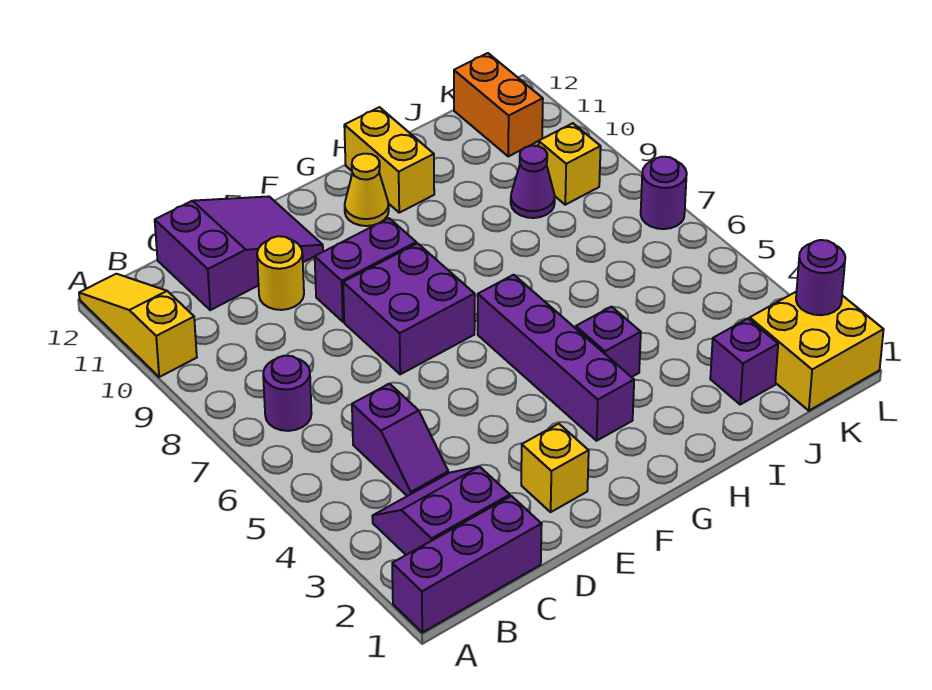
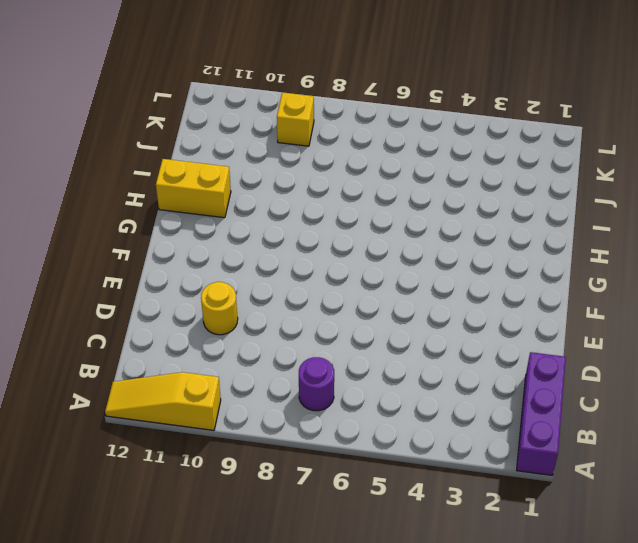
none -> purple 2x2 slope [372,467,510,555]
none -> purple 1x2 slope [352,384,448,496]
none -> purple 2x3 slope [155,196,323,310]

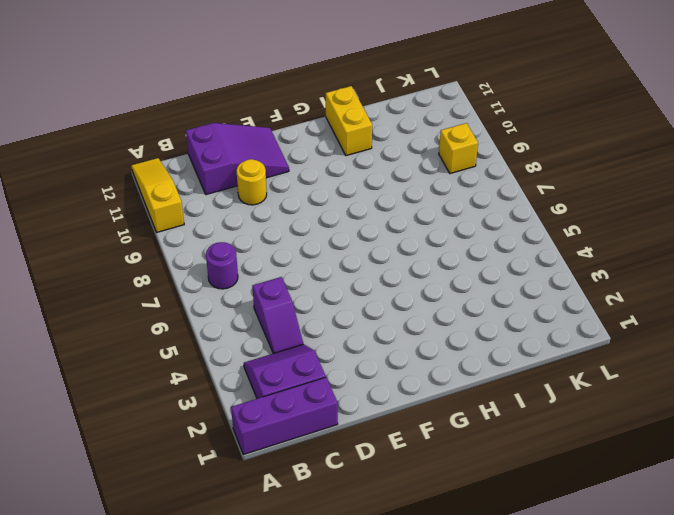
none -> yellow 1x1 brick [521,424,589,512]
none -> purple 2x2 brick [343,243,475,374]
none -> purple 1x2 brick [315,218,416,322]

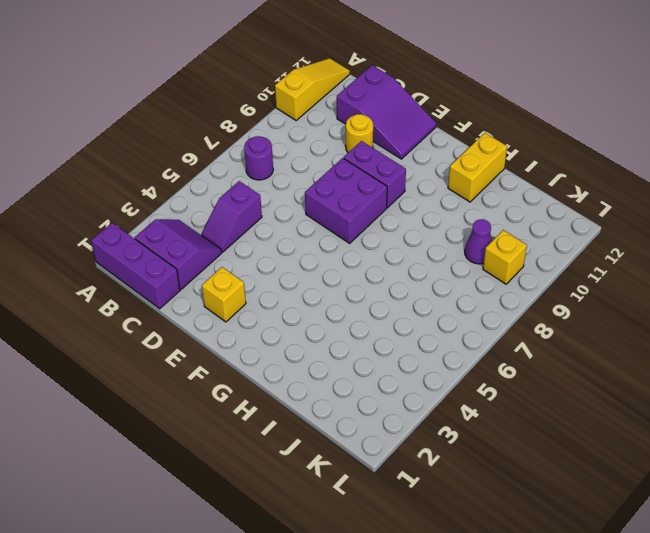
none -> purple 1x4 brick [478,275,634,441]
none -> yellow 1x1 cone [345,154,389,226]
none -> purple 1x1 brick [576,307,641,377]

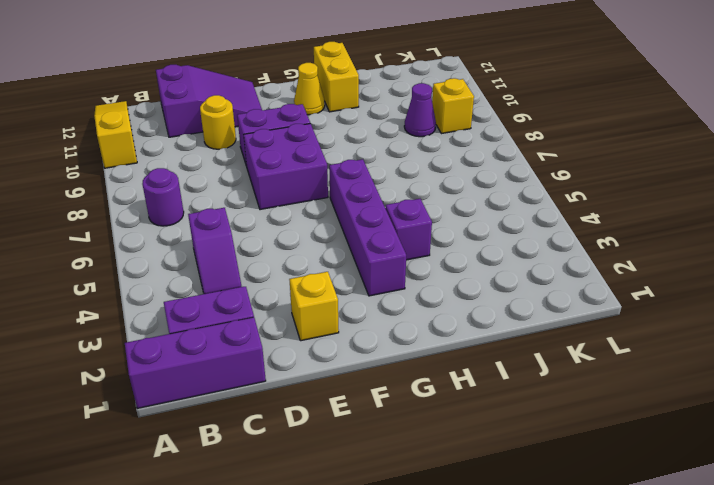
none -> purple 1x1 brick [710,319,778,404]
none -> yellow 2x2 brick [750,291,884,411]
none -> orange 1x2 brick [454,53,543,156]

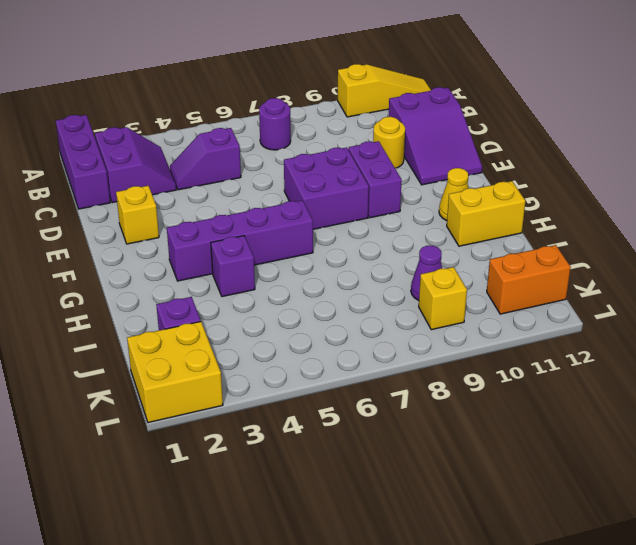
none -> purple 1x1 round brick [641,157,687,229]
none -> purple 1x1 round brick [796,240,845,315]

